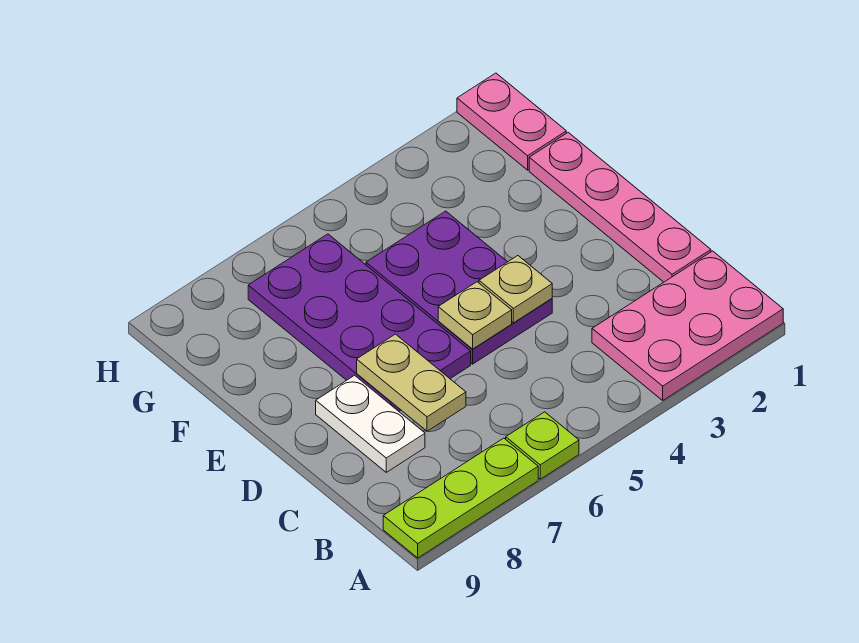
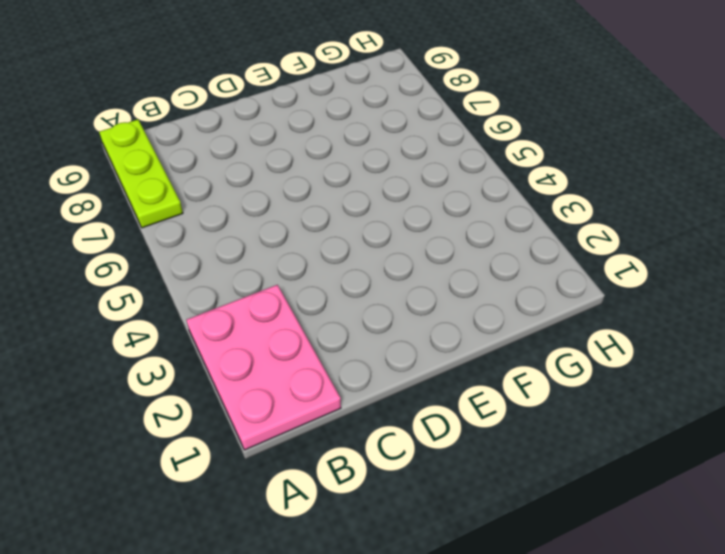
none -> lime 1x1 plate [506,412,579,479]
none -> pink 1x4 plate [529,133,711,282]

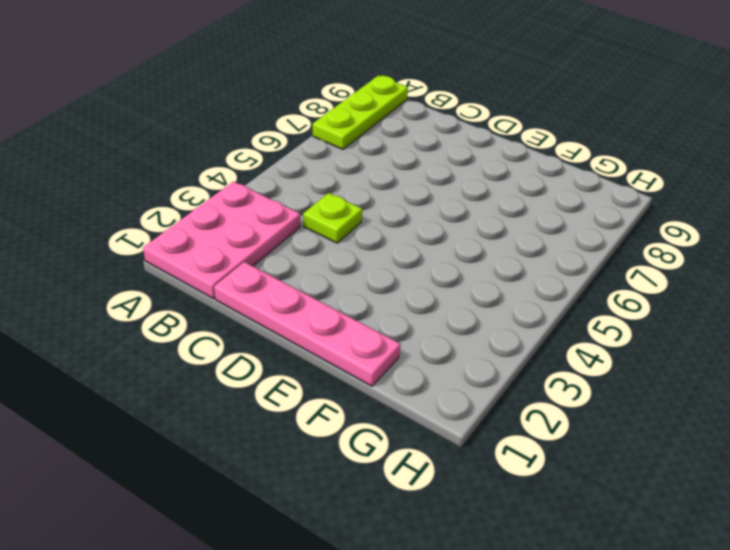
lime 1x1 plate [303,193,362,243] -> lime 1x1 plate moved to [506,412,579,479]
none -> white 1x2 plate [316,375,425,472]
none -> purple 2x3 plate [366,211,552,364]

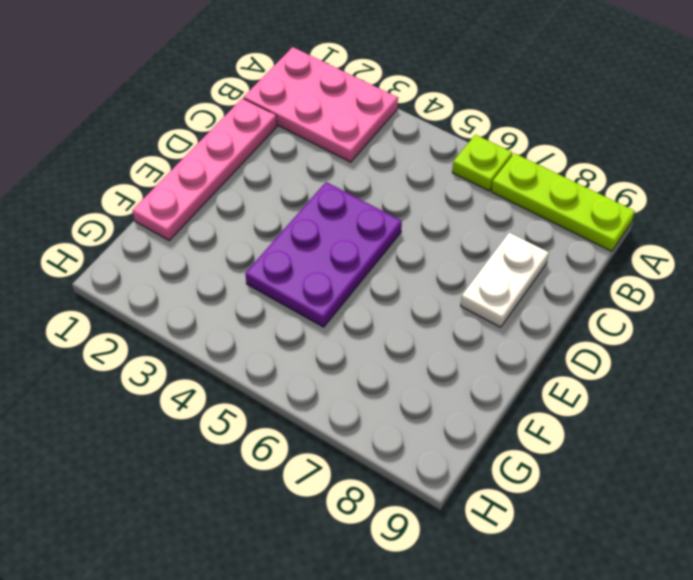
none -> purple 2x4 plate [248,234,471,411]
none -> pink 1x2 plate [457,73,566,170]

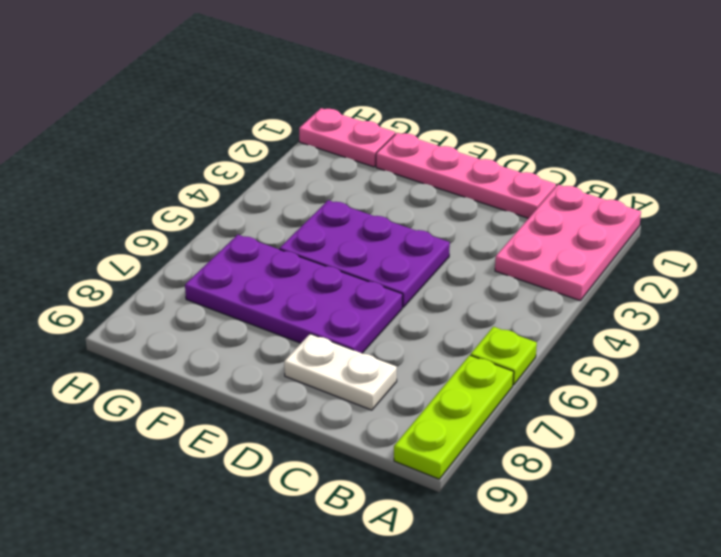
none -> tan 1x2 plate [357,334,466,431]
none -> tan 1x1 plate [479,256,552,323]

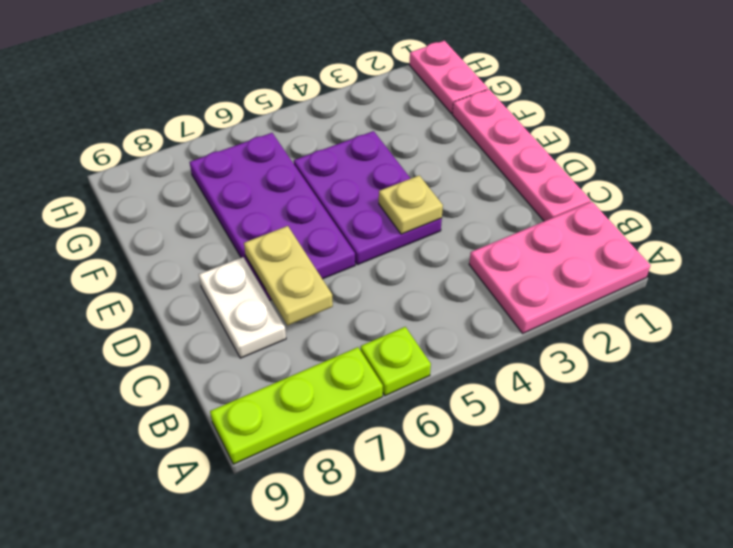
none -> tan 1x1 plate [438,282,512,349]

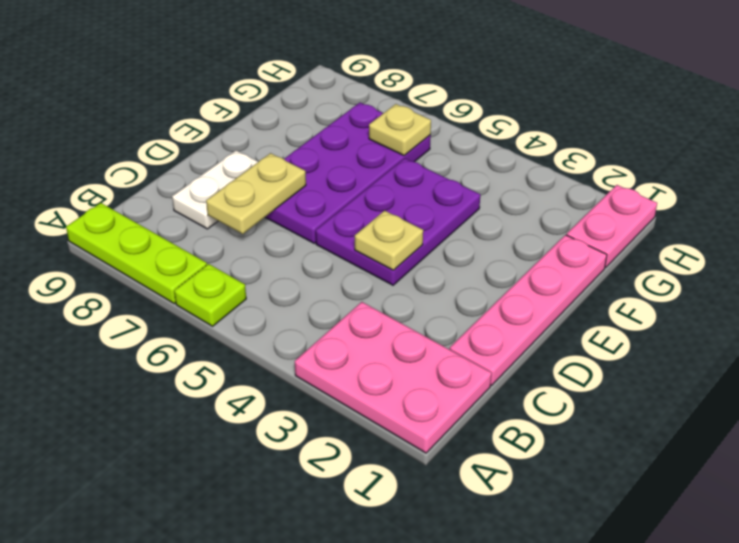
tan 1x1 plate [369,104,431,155] -> tan 1x1 plate moved to [438,282,512,349]

